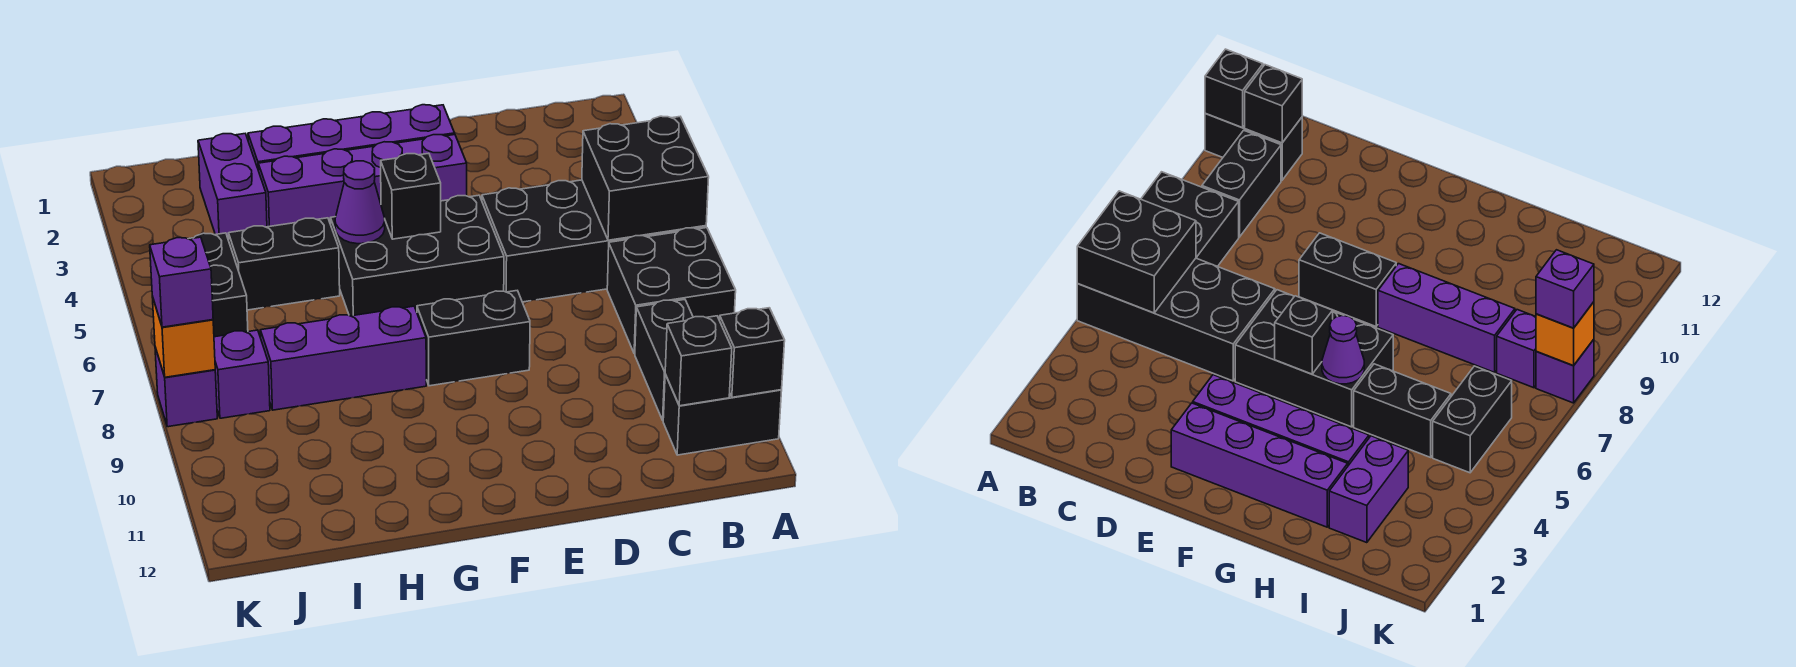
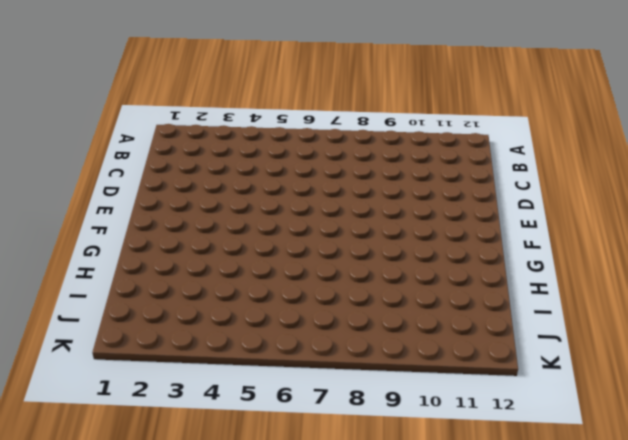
none -> black 2x4 brick [482,180,706,302]
none -> black 2x2 brick [607,228,736,354]
none -> black 1x2 brick [663,375,782,455]

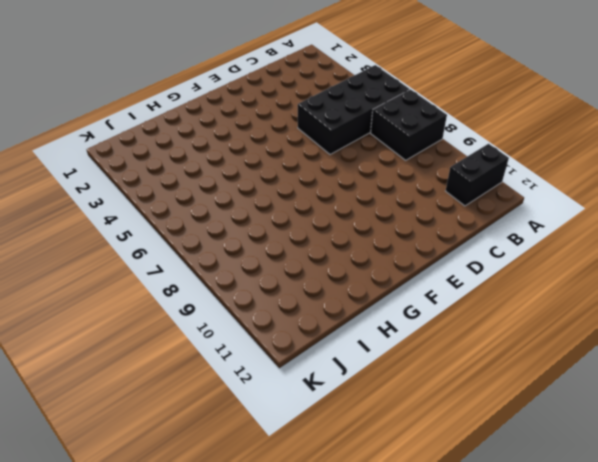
none -> black 1x2 brick [635,300,693,420]
none -> purple 1x4 brick [248,105,455,171]
none -> purple 1x4 brick [258,135,467,227]

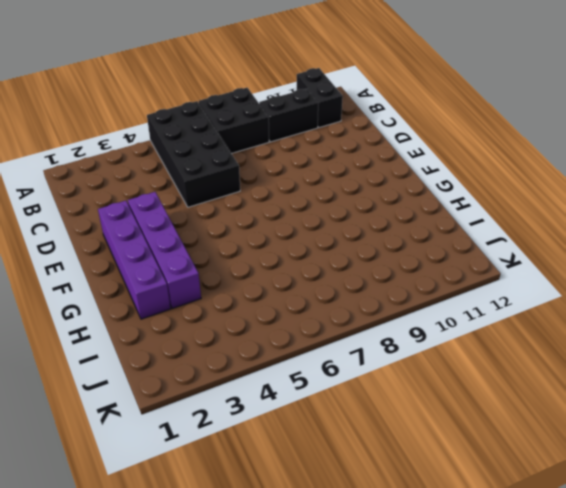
none -> black 2x3 brick [330,195,504,316]
none -> black 1x2 brick [417,291,530,386]
none -> purple 1x3 brick [260,306,426,410]

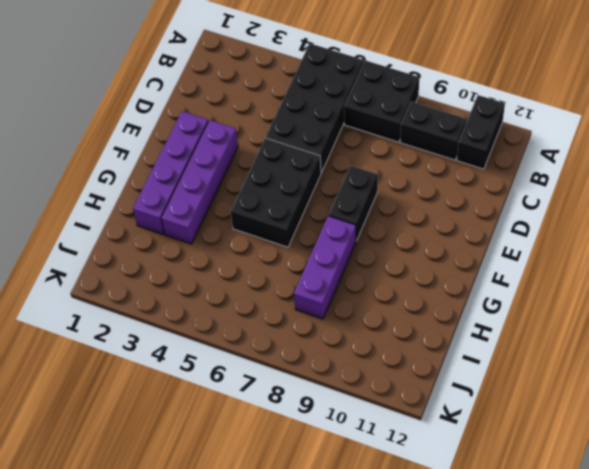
none -> black 1x2 brick [229,218,340,310]
none -> purple 1x2 brick [198,134,267,240]
none -> black 1x2 brick [189,233,248,337]

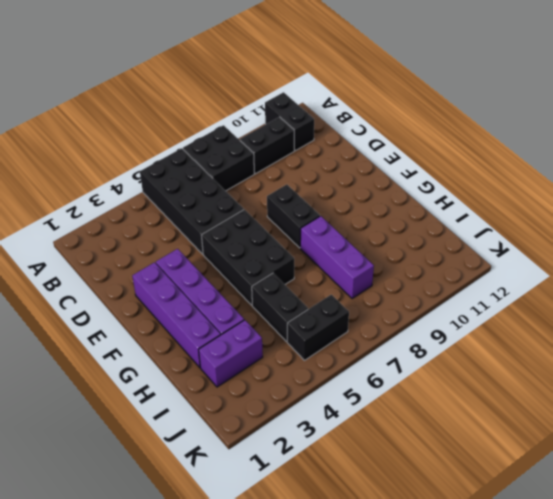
none -> purple 1x1 brick [214,330,270,418]
none -> purple 1x1 brick [155,347,217,427]
none -> black 2x2 brick [582,116,709,240]

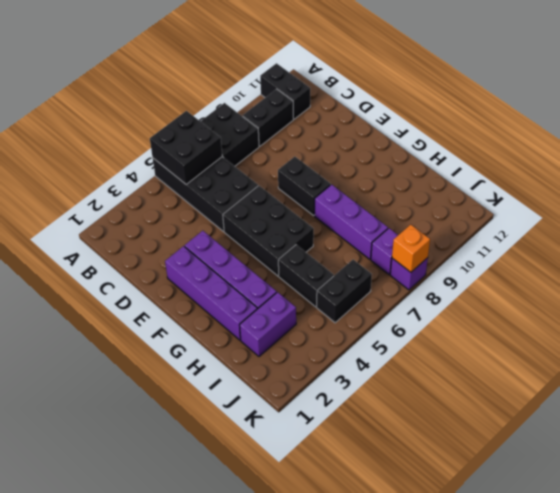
none -> black 1x1 brick [720,308,785,397]
none -> black 1x1 brick [665,316,732,406]
none -> black 1x1 brick [381,153,441,239]

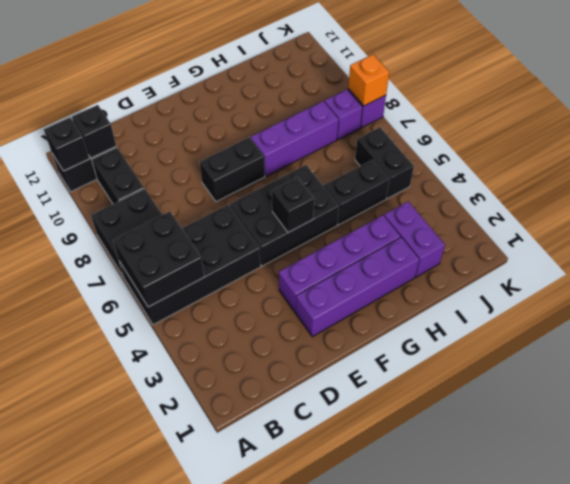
none -> purple 1x1 cone [335,161,385,244]
none -> purple 1x1 brick [150,237,213,327]

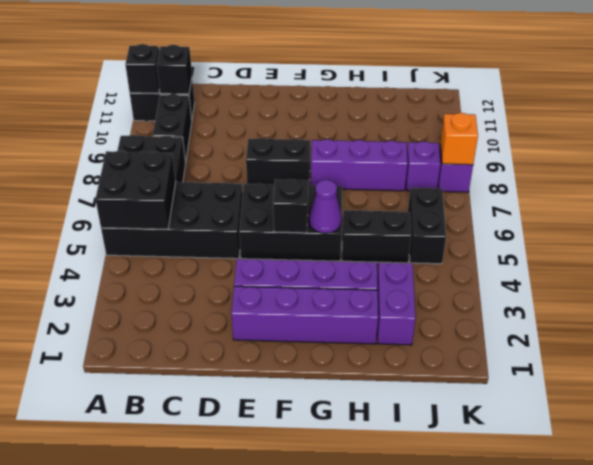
none -> purple 1x1 brick [150,237,213,327]

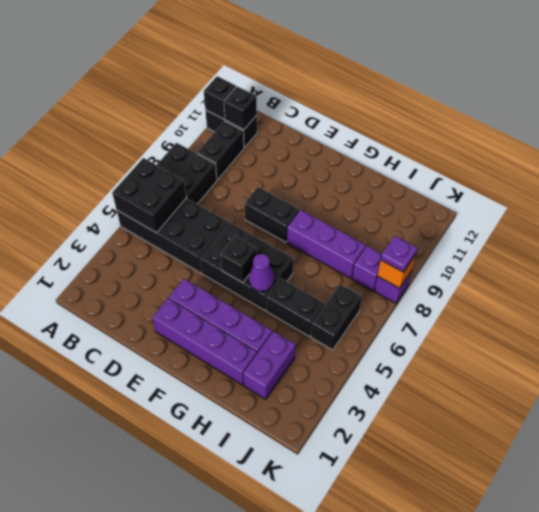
purple 1x1 plate [381,236,417,272] -> purple 1x1 brick [150,237,213,327]

